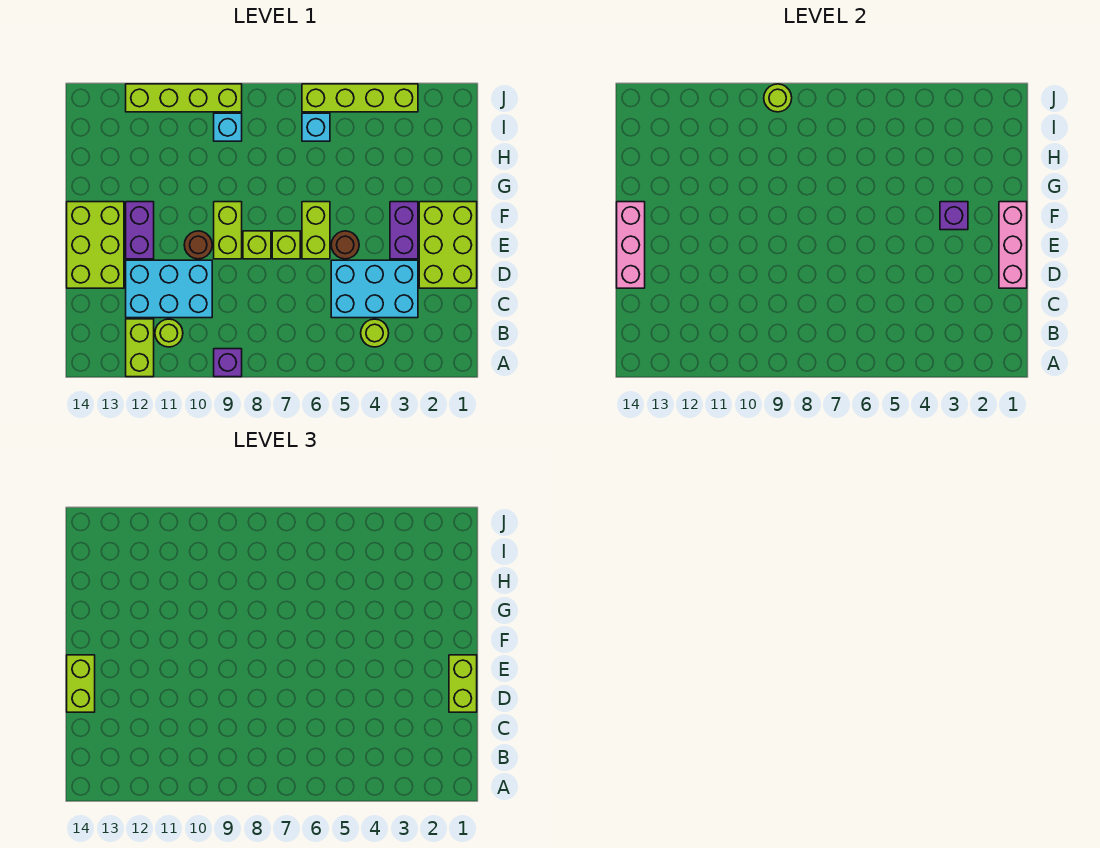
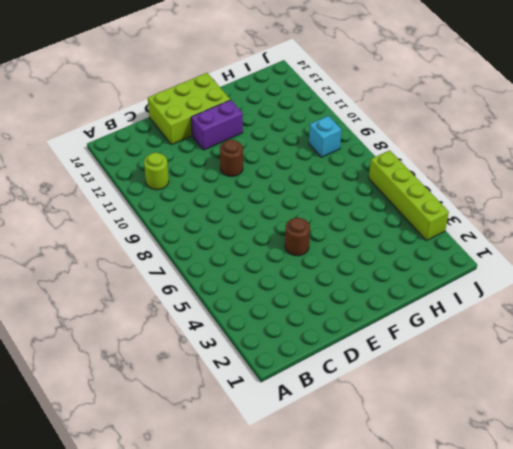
none -> purple 1x1 brick [214,349,242,377]
none -> lime 1x2 brick [126,319,154,377]
none -> lime 1x1 round brick [361,319,389,347]

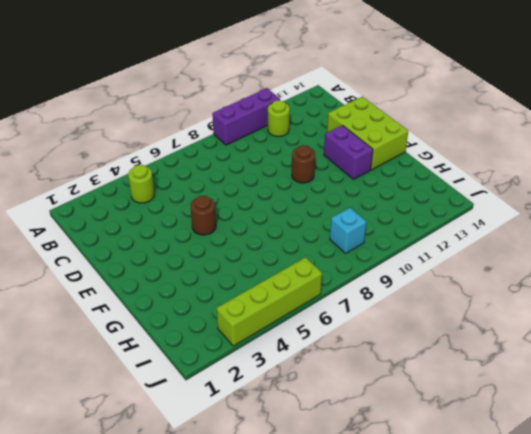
purple 1x3 brick [212,88,280,145] -> purple 1x1 brick [214,349,242,377]
none -> lime 1x2 brick [126,319,154,377]
none -> cyan 2x3 brick [331,260,418,318]
none -> cyan 2x3 brick [126,260,212,318]

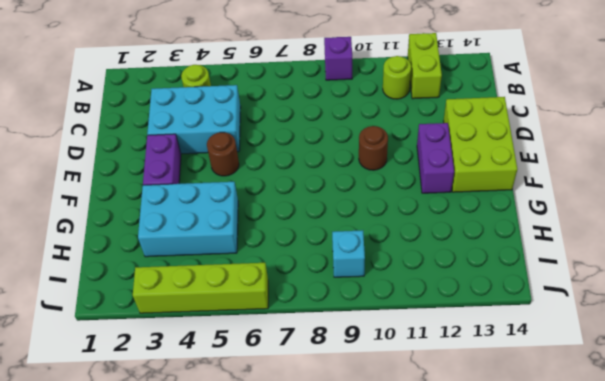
cyan 2x3 brick [138,182,238,257] -> cyan 2x3 brick moved to [126,260,212,318]
none -> lime 2x3 brick [419,202,477,288]
none -> lime 1x2 brick [302,202,330,259]
none -> lime 1x1 brick [272,231,300,259]

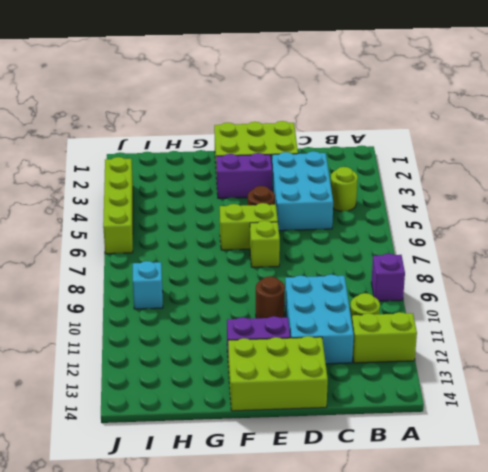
none -> lime 1x1 brick [243,231,271,259]
none -> lime 1x2 brick [214,202,242,259]
none -> cyan 1x1 brick [302,113,330,141]

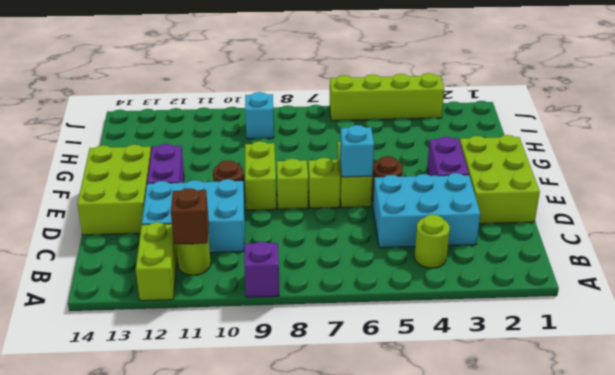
brown 1x1 brick [171,188,209,244] -> none
cyan 1x1 brick [340,125,374,177] -> cyan 1x1 brick moved to [302,113,330,141]
none -> lime 1x4 brick [126,84,242,112]
none -> pink 1x3 brick [999,202,1027,288]
none -> pink 1x3 brick [617,202,645,288]

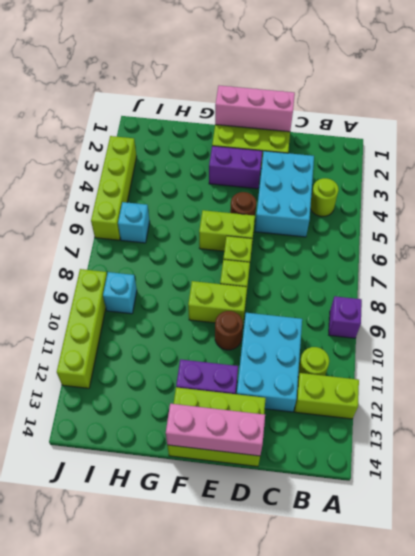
none -> purple 1x1 brick [940,202,968,230]
none -> lime 1x1 round brick [764,84,792,112]
none -> lime 1x2 brick [449,655,477,712]

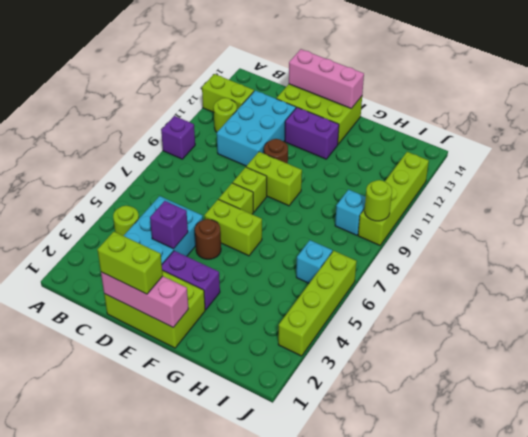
purple 1x1 brick [150,201,188,249] -> purple 1x1 brick moved to [940,202,968,230]
none -> lime 1x2 brick [67,655,95,712]

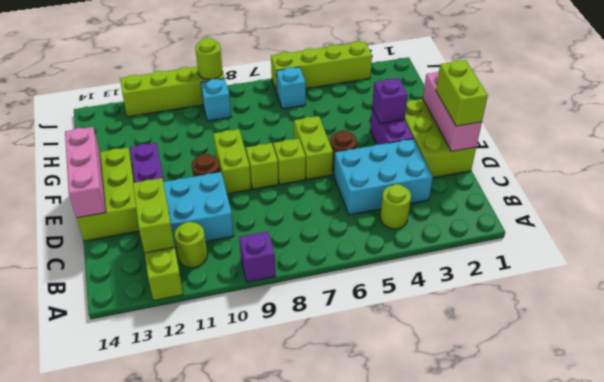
lime 1x2 brick [133,178,175,253] -> lime 1x2 brick moved to [67,655,95,712]

